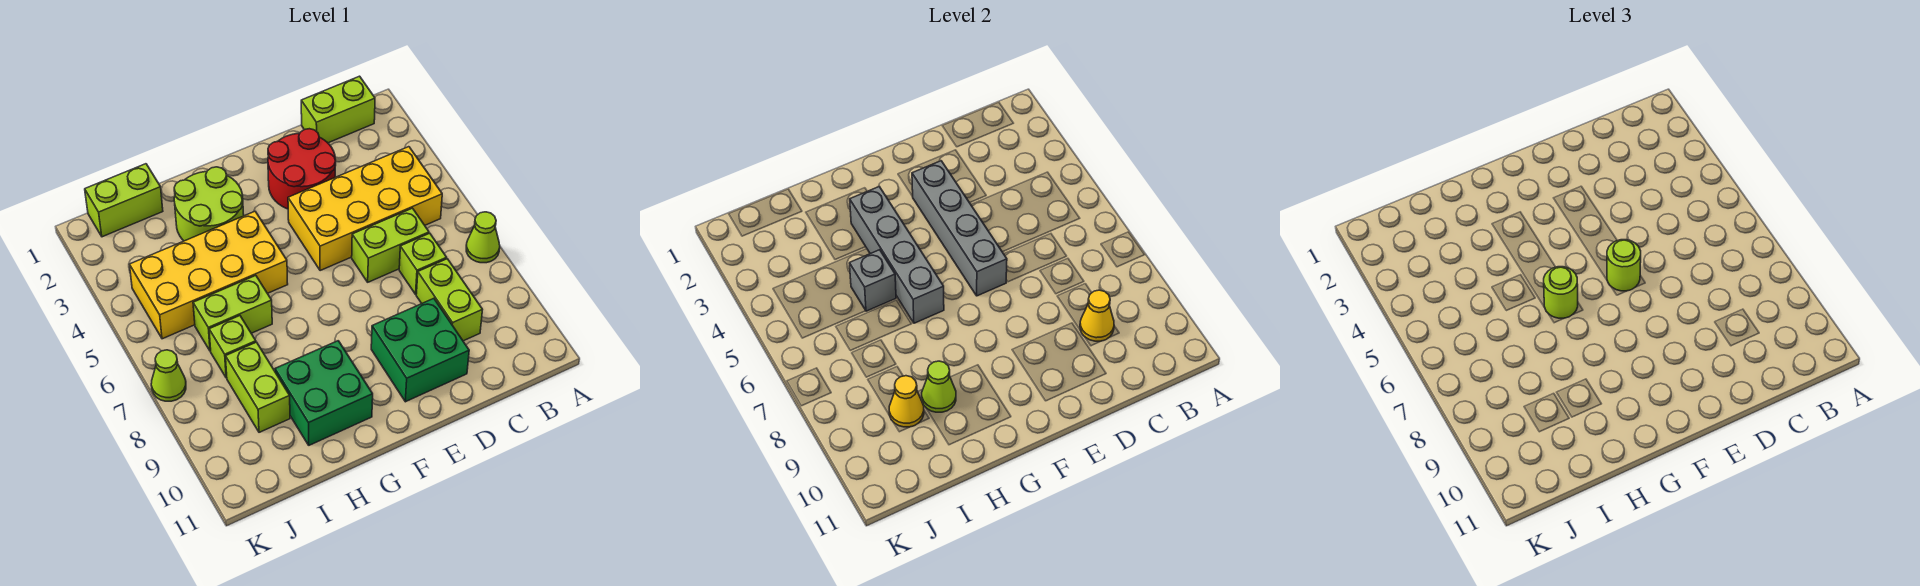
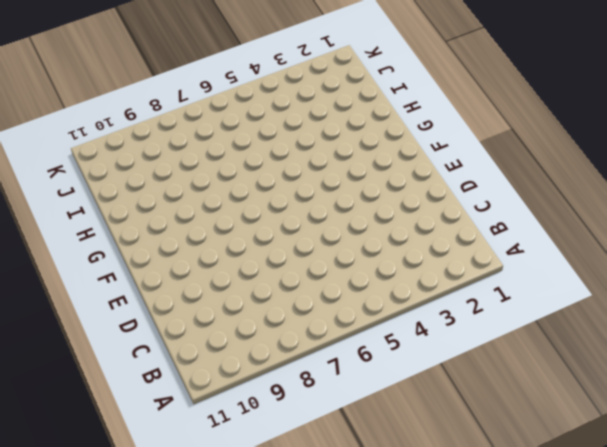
none -> lime 1x1 cone [466,212,500,263]
none -> lime 1x2 brick [301,76,375,143]
none -> yellow 2x4 brick [288,147,442,271]

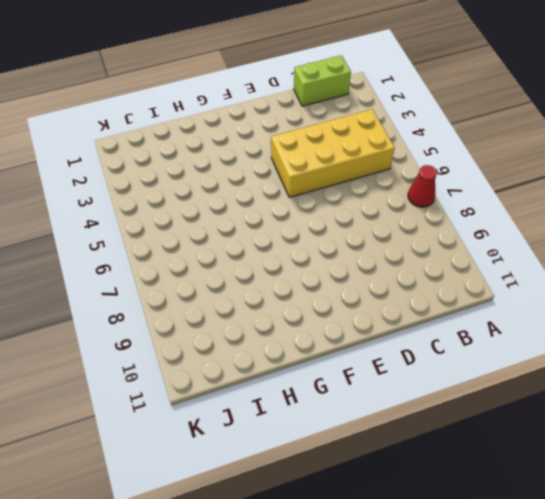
red 1x1 cone [408,165,437,207] -> lime 1x1 cone [466,212,500,263]
none -> lime 1x2 brick [352,208,429,282]
none -> lime 1x1 brick [399,233,447,294]
none -> lime 1x2 brick [416,259,482,341]

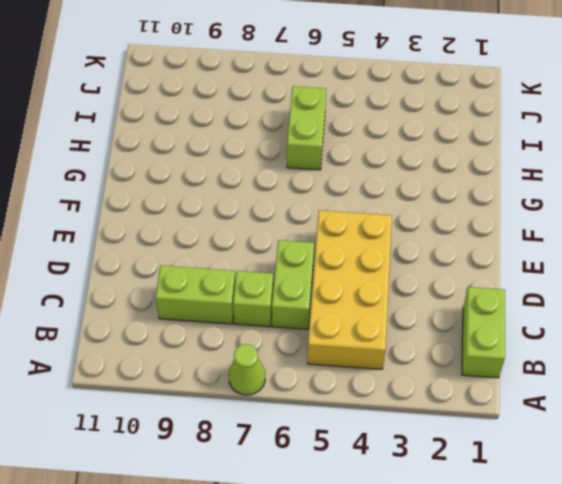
none -> red 2x2 round brick [268,129,336,209]
none -> green 2x2 brick [371,298,469,402]
none -> lime 2x2 round brick [174,167,244,241]

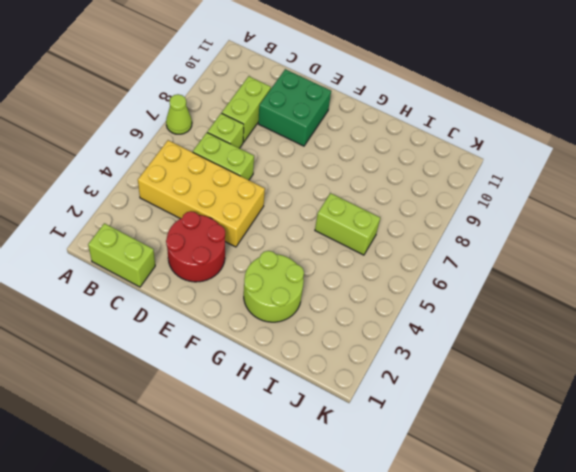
none -> yellow 2x4 brick [130,211,288,339]
none -> green 2x2 brick [275,341,373,445]
none -> lime 1x2 brick [85,164,163,237]

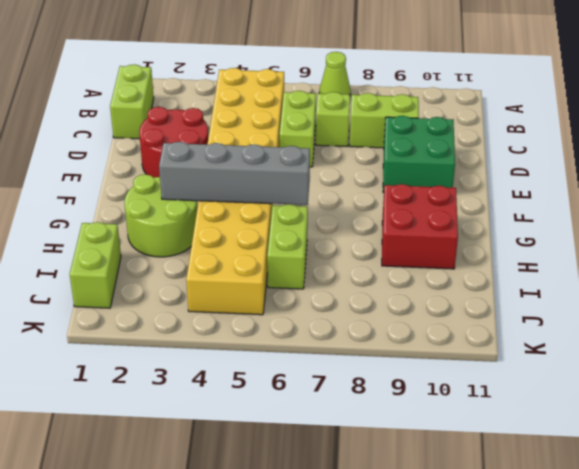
red 2x2 brick [382,184,458,269] -> green 2x2 brick [275,341,373,445]
none -> lime 1x1 brick [209,316,256,378]
none -> lime 1x2 brick [226,342,290,432]
none -> lime 1x1 cone [151,350,186,401]

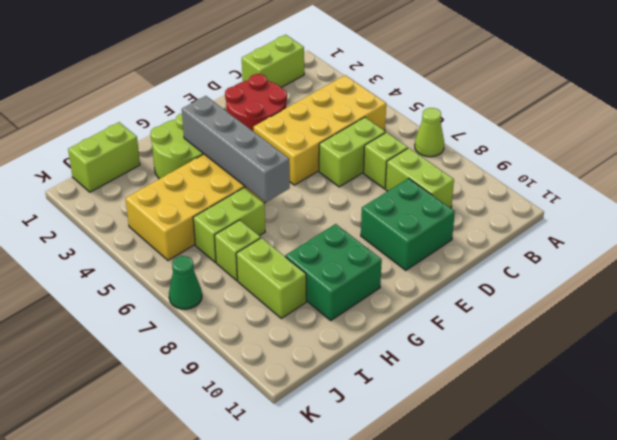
green 1x1 cone [169,256,202,309] -> lime 1x1 cone [151,350,186,401]
none -> yellow 1x1 cone [1080,290,1114,341]
none -> grey 1x4 brick [912,161,1007,296]
none -> grey 1x1 brick [849,250,896,311]

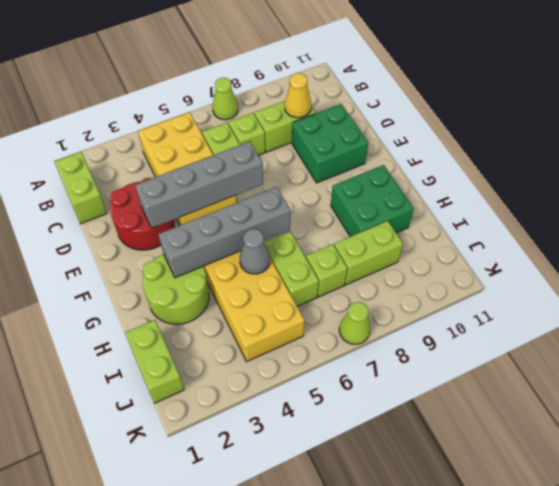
grey 1x1 cone [240,229,270,274] -> grey 1x1 brick [849,250,896,311]
none -> lime 1x1 cone [922,361,956,412]
none -> yellow 1x1 cone [889,376,924,427]
none -> lime 1x1 round brick [1607,240,1641,291]

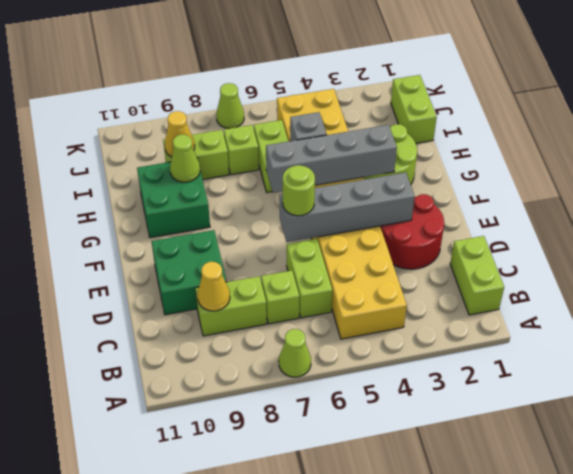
none -> lime 1x1 round brick [1544,267,1578,318]

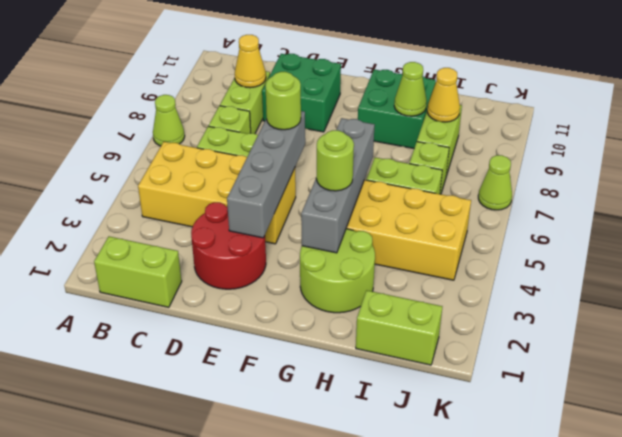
lime 1x1 round brick [316,130,354,191] -> lime 1x1 round brick moved to [1544,267,1578,318]
none -> grey 1x1 brick [849,250,896,311]

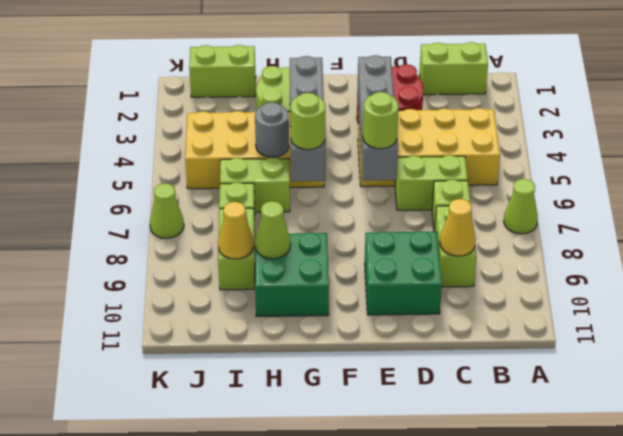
grey 1x1 round brick [255,102,289,157] -> grey 1x1 brick [849,250,896,311]

